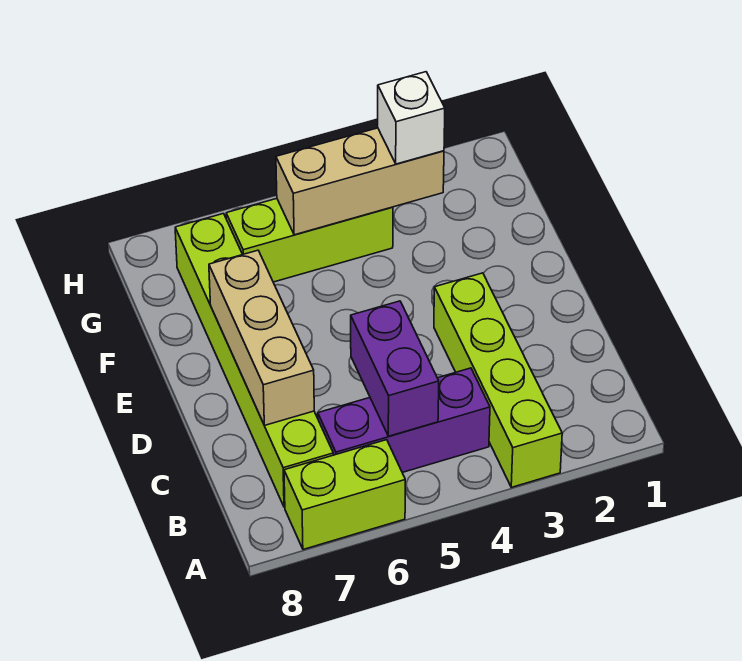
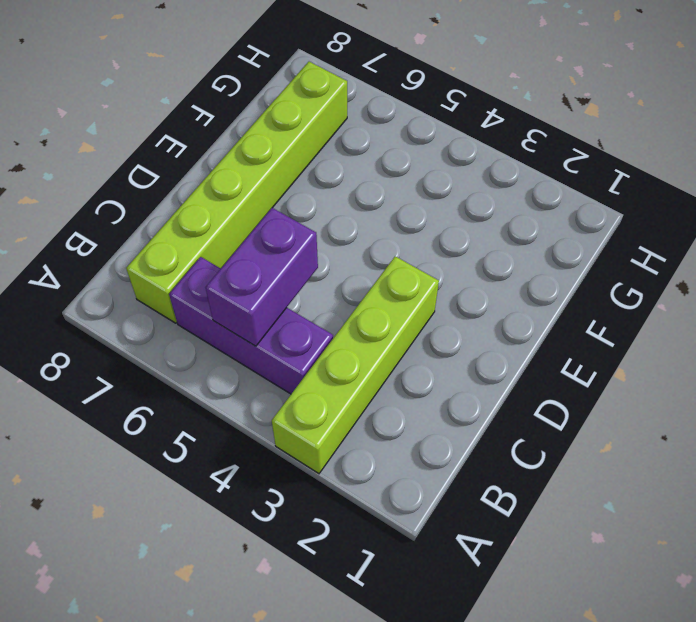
none -> lime 1x2 brick [284,440,405,549]
none -> lime 1x3 brick [226,199,393,282]

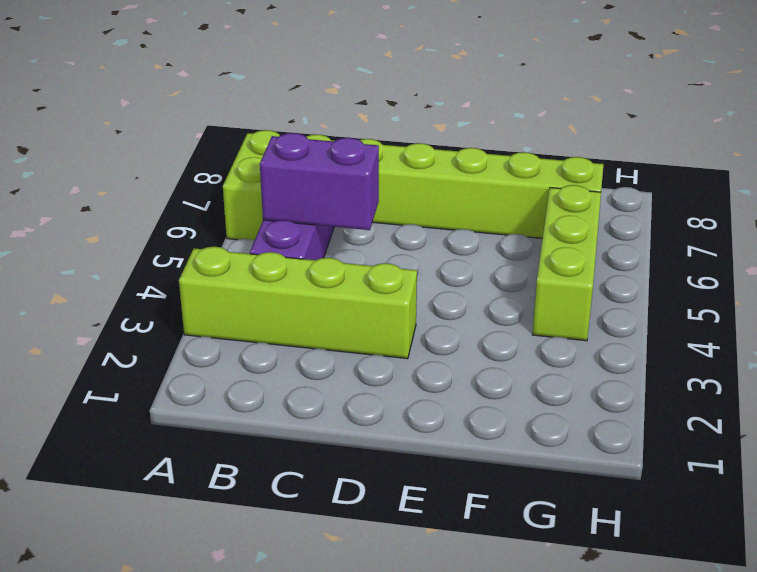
none -> tan 1x3 brick [209,250,314,425]
none -> tan 1x3 brick [276,128,444,235]

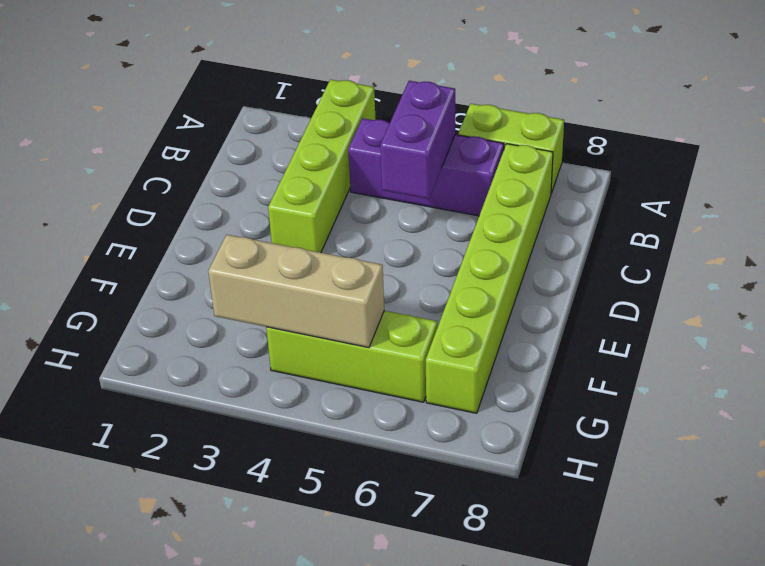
none -> tan 1x3 brick [209,250,314,425]
none -> white 1x1 brick [378,72,445,164]

